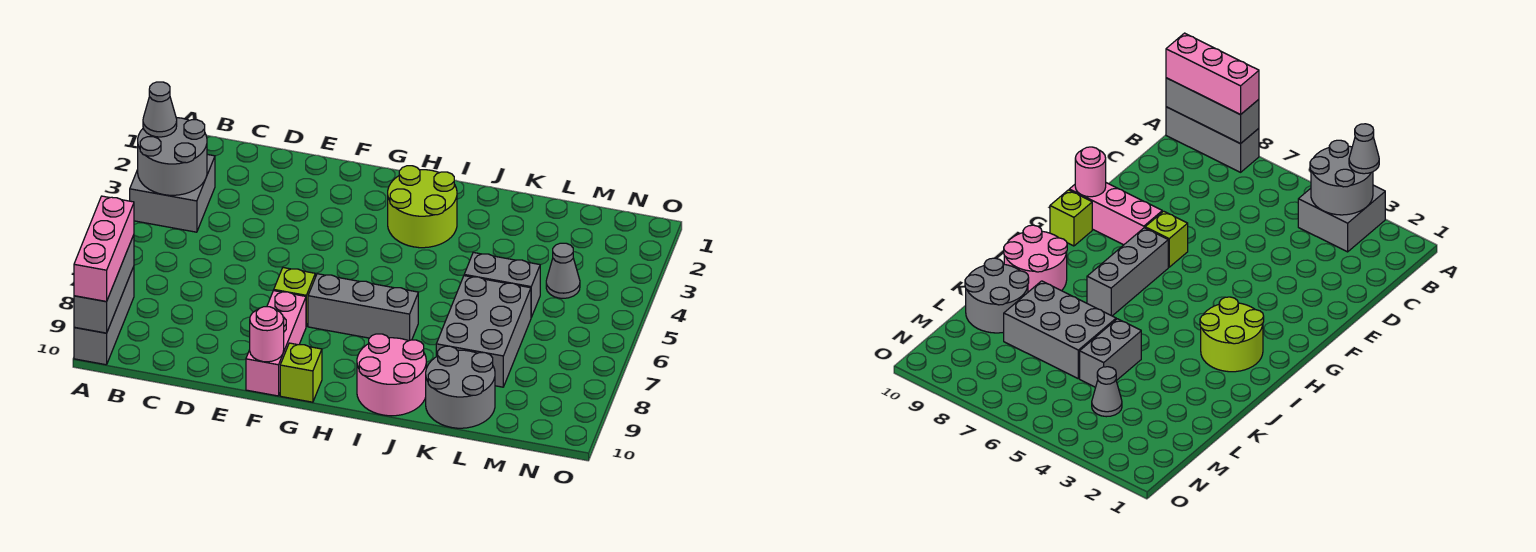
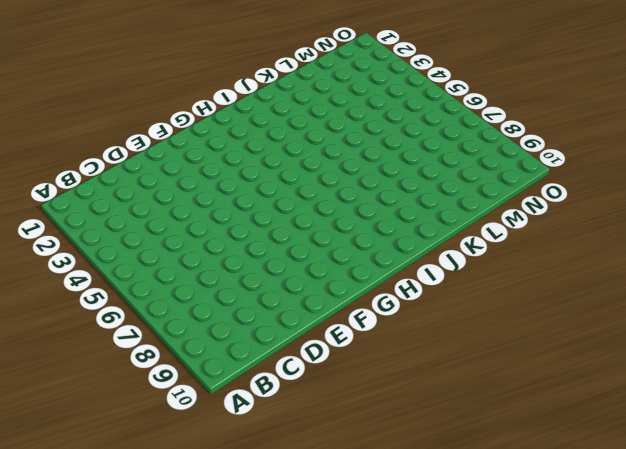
none -> grey 2x2 brick [130,154,215,232]
none -> grey 1x3 brick [74,267,134,365]
none -> lime 1x1 brick [274,268,315,326]

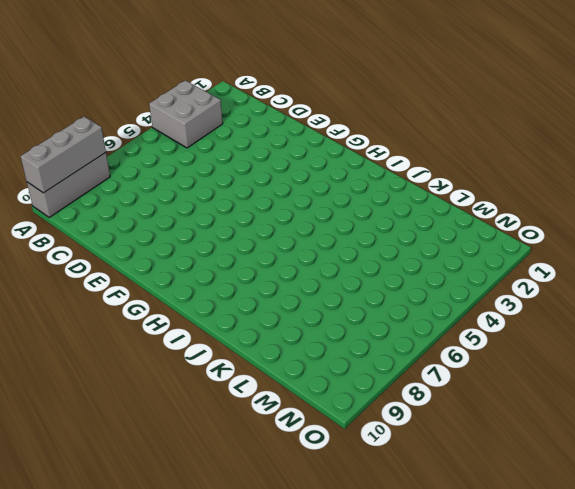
none -> lime 1x1 brick [274,268,315,326]
none -> pink 1x3 brick [246,291,306,396]
none -> grey 1x3 brick [308,274,418,341]

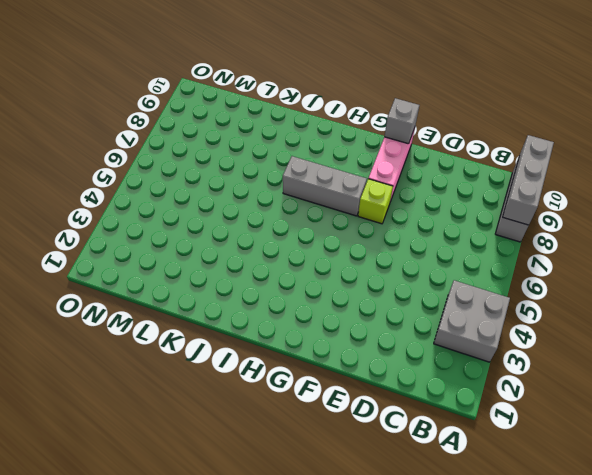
grey 1x1 brick [385,98,419,144] -> pink 1x1 round brick [250,307,284,362]
none -> lime 1x1 brick [280,343,322,402]
none -> lime 2x2 round brick [388,166,457,248]
none -> pink 2x2 round brick [357,334,426,416]

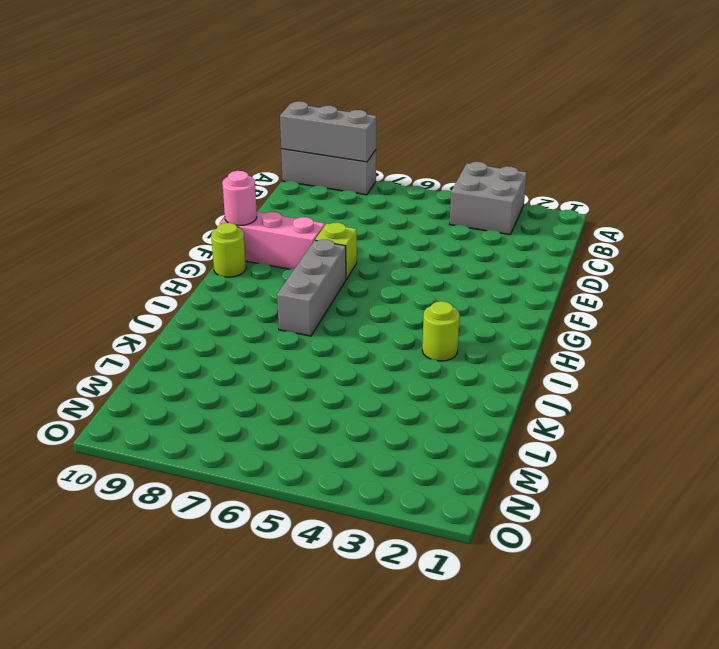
lime 1x1 round brick [211,223,246,277] -> lime 1x1 brick [280,343,322,402]
lime 1x1 round brick [422,301,460,361] -> lime 2x2 round brick [388,166,457,248]
none -> pink 2x2 round brick [357,334,426,416]
none -> grey 1x2 brick [464,252,540,317]
none -> grey 2x3 brick [436,276,531,387]

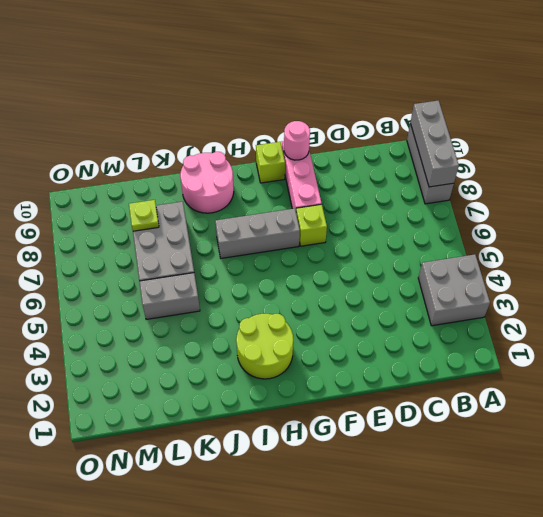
lime 1x1 plate [129,200,159,231] -> none
none -> grey 2x2 round brick [426,346,495,428]
none -> grey 1x1 cone [546,243,580,298]
none -> grey 2x2 round brick [138,118,207,195]

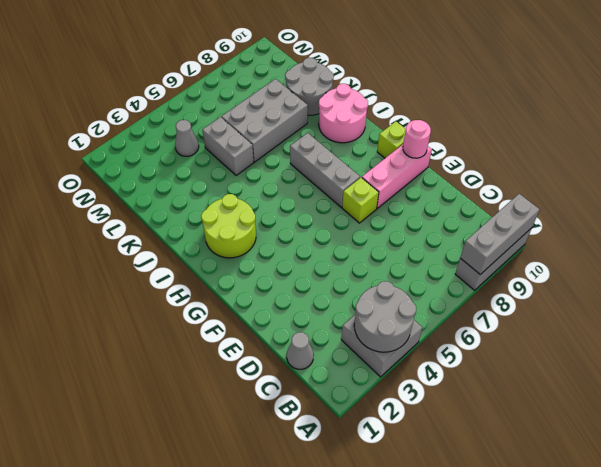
grey 1x1 cone [287,332,314,369] -> grey 1x1 cone moved to [143,82,177,137]
none -> pink 1x3 brick [74,196,134,302]

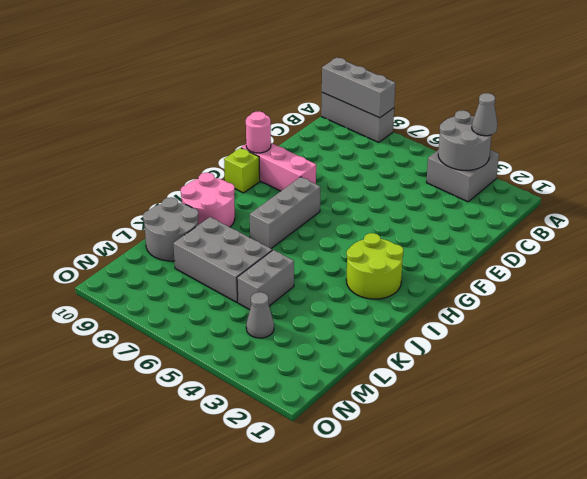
none -> lime 1x1 brick [274,268,315,326]
none -> pink 1x3 brick [74,196,134,302]

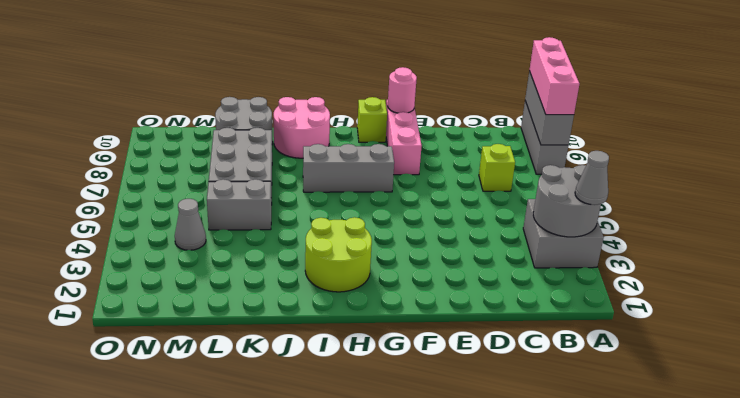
lime 1x1 brick [479,144,515,191] -> lime 1x1 brick moved to [274,268,315,326]

